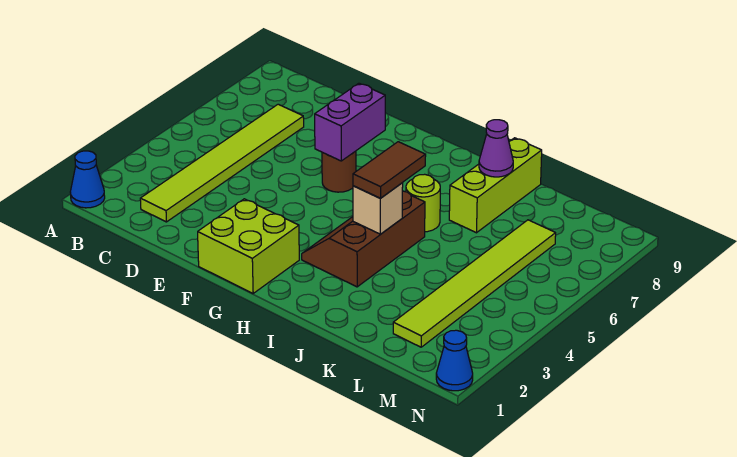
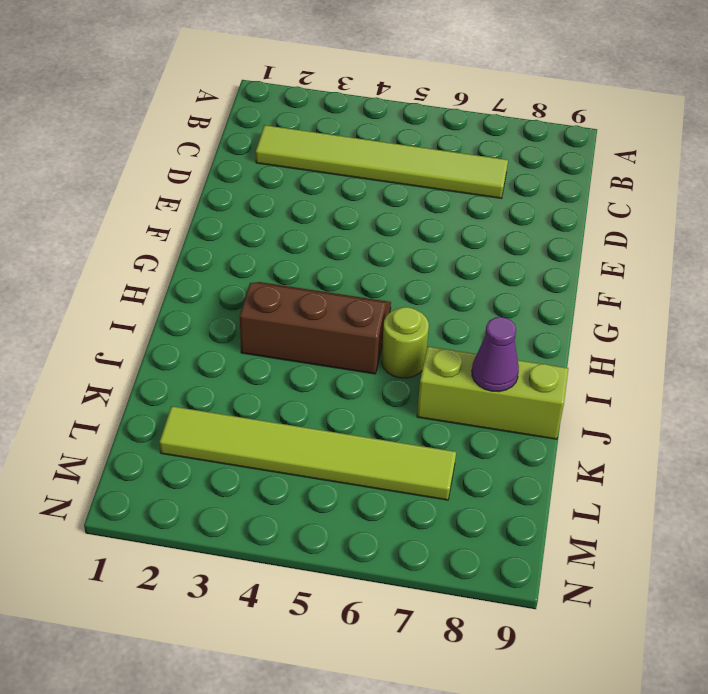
none -> blue 1x1 cone [70,151,105,208]
none -> lime 2x2 brick [198,199,299,293]
none -> brown 1x1 round brick [322,151,356,192]

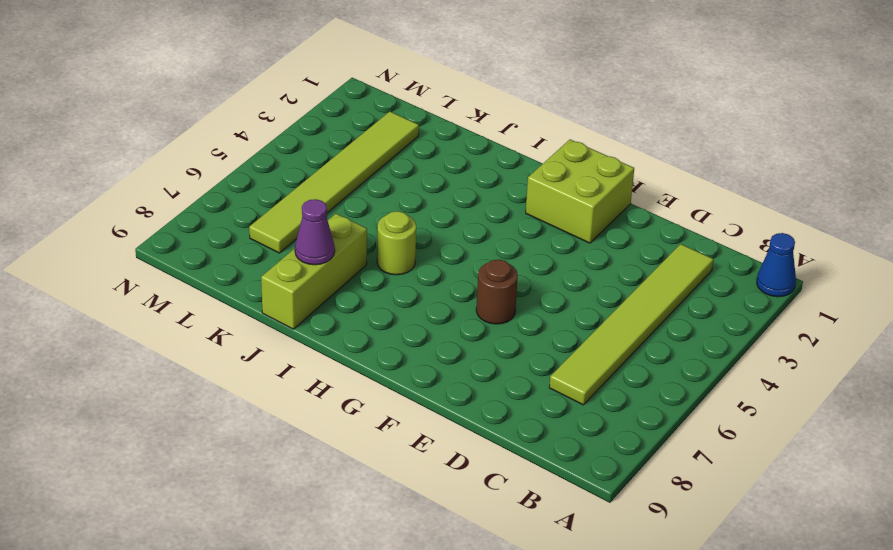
none -> brown 2x3 slope [302,191,425,287]
none -> blue 1x1 cone [436,330,473,391]
none -> purple 1x2 brick [315,83,385,161]

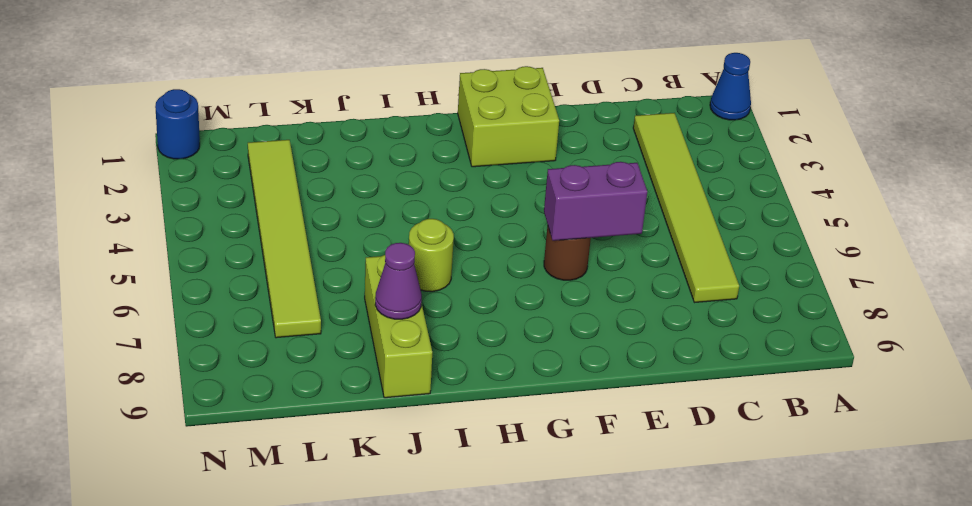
purple 1x2 brick [544,162,647,241] -> purple 1x2 brick turned to [315,83,385,161]
blue 1x1 round brick [155,89,200,159] -> blue 1x1 cone [436,330,473,391]
none -> brown 2x3 slope [302,191,425,287]
none -> tan 1x1 brick [353,183,403,234]
none -> brown 1x2 tile [353,142,426,198]

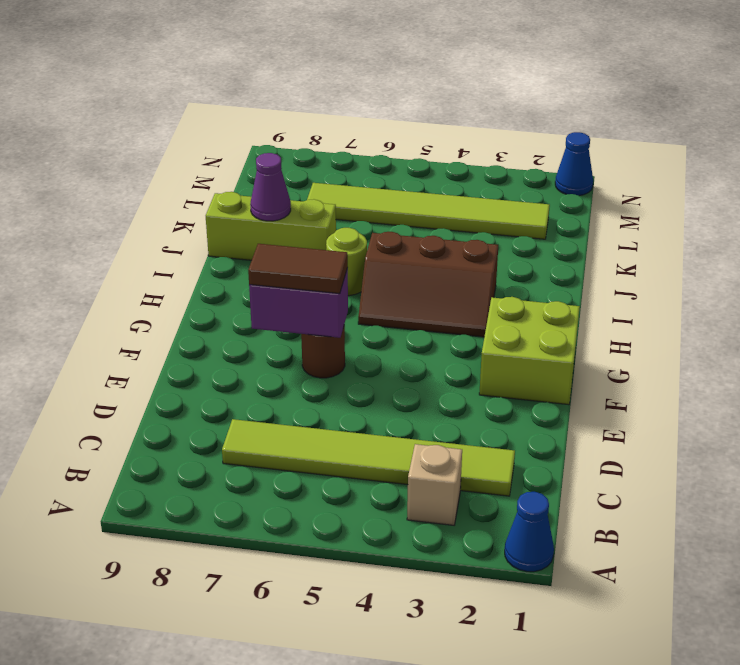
tan 1x1 brick [407,444,462,525] -> tan 1x1 brick moved to [353,183,403,234]
brown 1x2 tile [248,244,348,294] -> brown 1x2 tile moved to [353,142,426,198]

